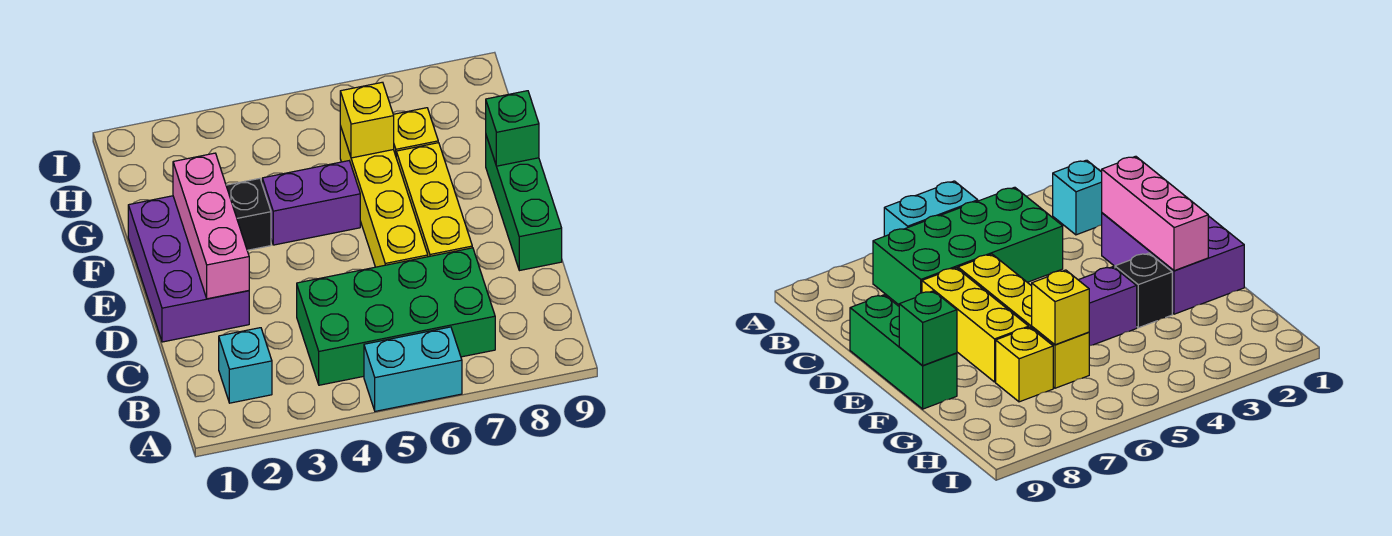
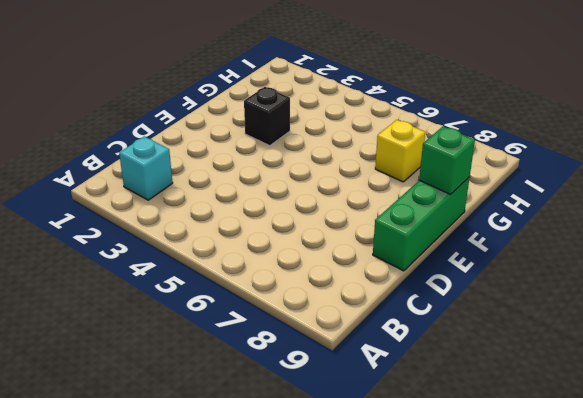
none -> cyan 1x2 brick [364,327,462,411]
none -> green 2x4 brick [297,248,495,385]
none -> purple 2x3 brick [128,196,249,342]

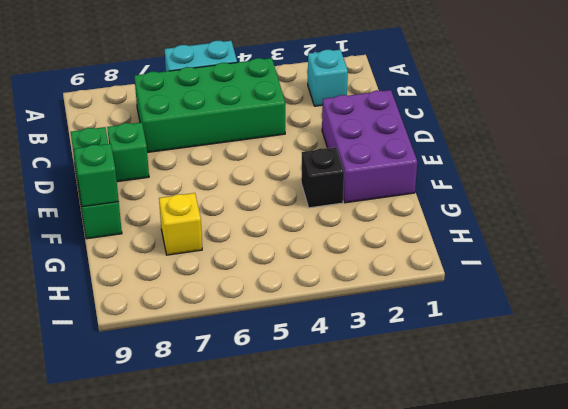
green 1x1 brick [107,122,149,182] -> none
none -> yellow 1x4 brick [340,126,428,267]
none -> yellow 1x3 brick [396,143,472,257]
none -> purple 1x2 brick [262,161,360,245]

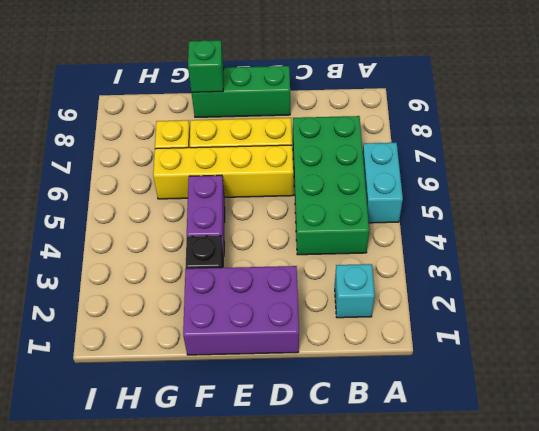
none -> pink 1x3 brick [173,153,249,299]
none -> yellow 1x1 brick [340,82,394,158]

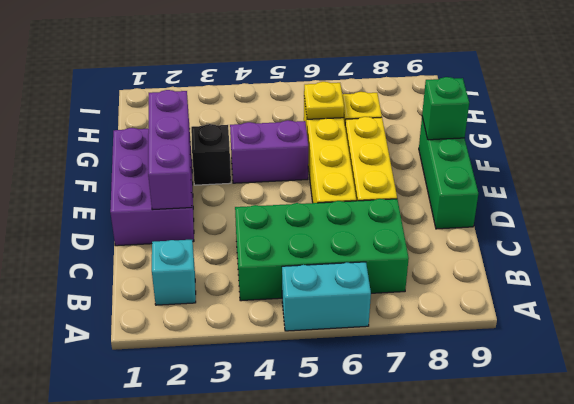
purple 1x3 brick [148,90,192,210] -> pink 1x3 brick [173,153,249,299]
yellow 1x1 plate [304,82,344,119] -> yellow 1x1 brick [340,82,394,158]

